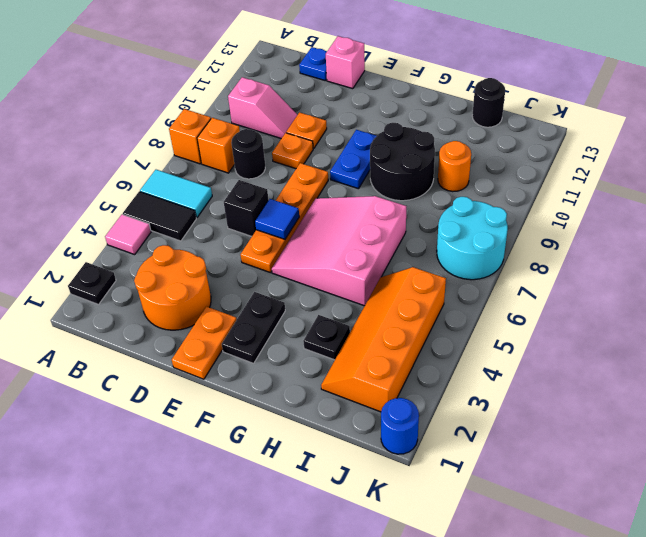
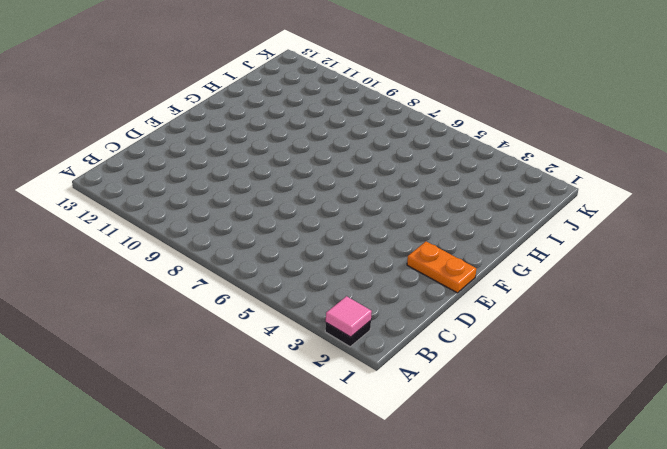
pink 1x1 tile [326,296,372,337] -> pink 1x1 tile moved to [105,214,151,255]
none -> black 1x2 tile [123,192,196,241]
none -> cyan 1x2 tile [140,170,212,218]
none -> orange 1x1 brick [169,109,211,164]

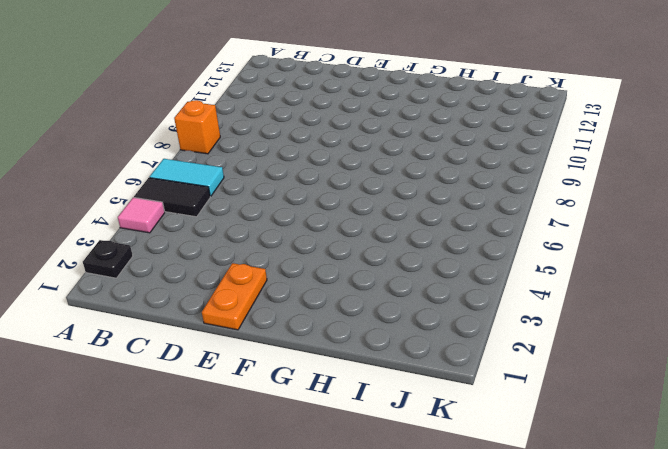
none -> orange 1x1 brick [197,118,240,173]
none -> pink 1x2 slope [228,77,297,139]
none -> orange 2x2 round brick [134,245,211,330]

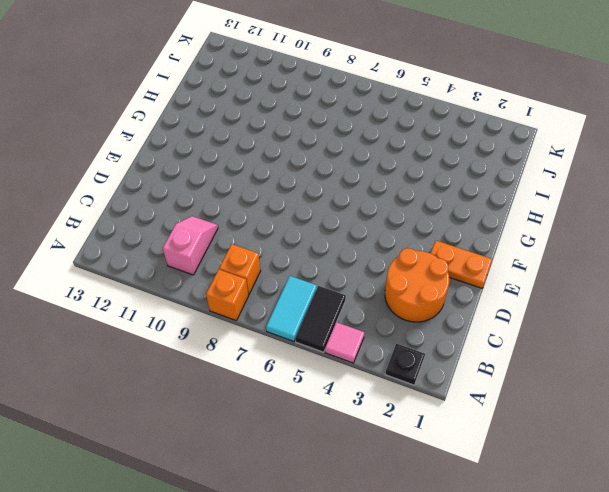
none -> black 1x1 round brick [231,129,265,179]
none -> blue 1x1 plate [299,47,327,81]
none -> black 1x1 brick [224,180,269,236]

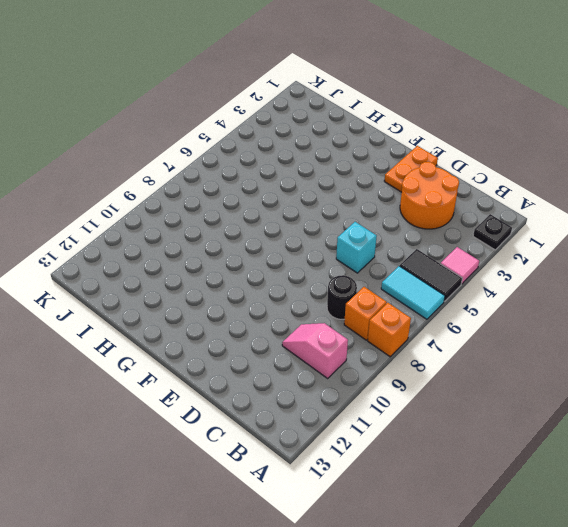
cyan 1x1 brick [336,222,377,273] -> black 1x1 brick [224,180,269,236]
none -> blue 1x1 plate [299,47,327,81]
none -> orange 1x1 plate [272,133,313,169]
none -> orange 1x1 plate [286,112,327,149]

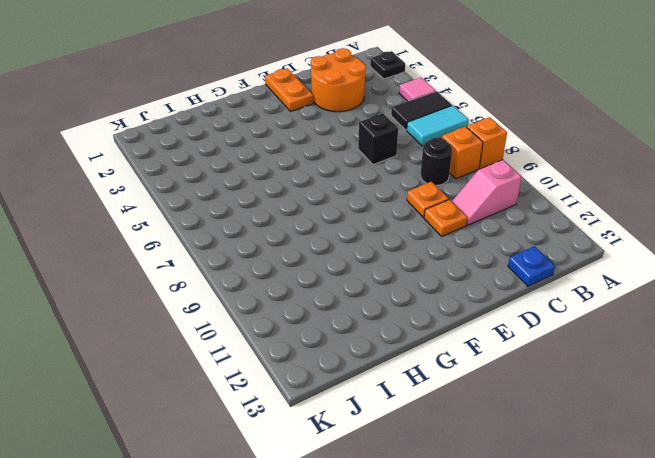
none -> pink 1x1 brick [326,36,365,89]
none -> orange 1x4 plate [241,163,328,273]
none -> black 1x2 plate [222,292,285,363]

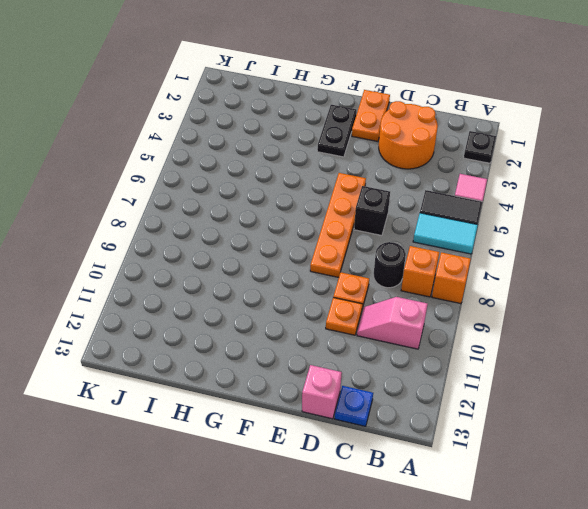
none -> pink 3x3 slope [272,196,406,306]
none -> blue 1x2 plate [330,130,376,189]
none -> black 2x2 round brick [370,123,435,201]

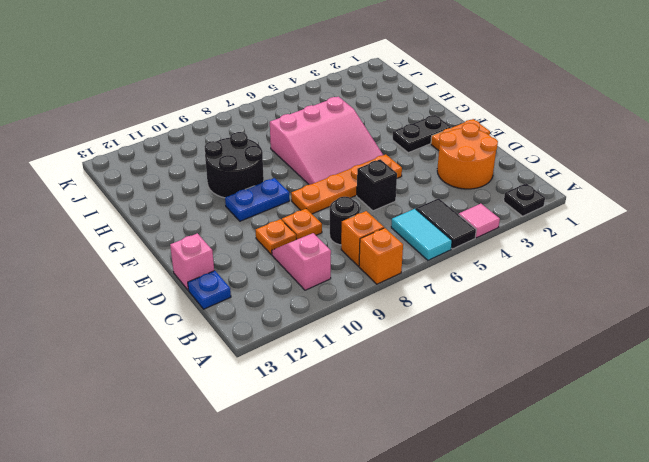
none -> black 1x1 plate [303,315,350,360]
none -> orange 2x4 slope [321,267,446,412]
none -> orange 1x1 round brick [438,141,471,192]

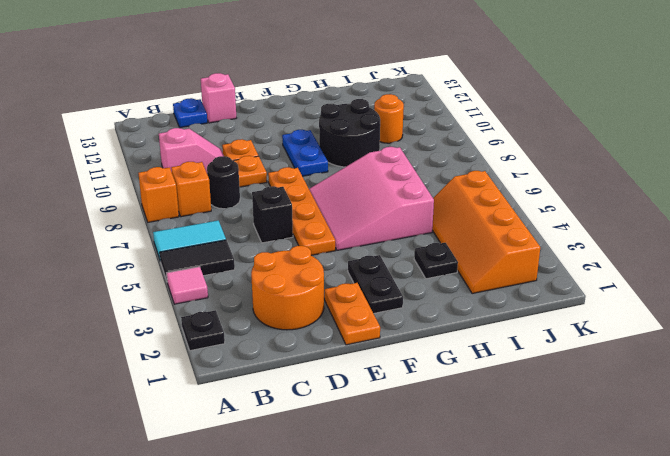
none -> black 1x1 round brick [472,78,505,127]
none -> cyan 2x2 round brick [437,197,508,280]
none -> blue 1x1 round brick [381,398,419,454]

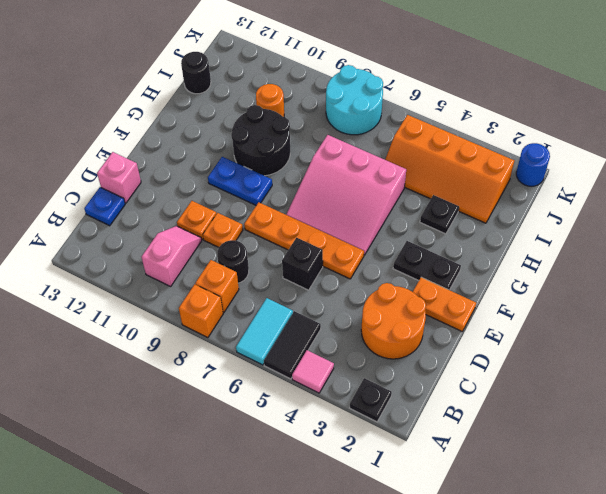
none -> blue 1x1 tile [255,199,299,239]

